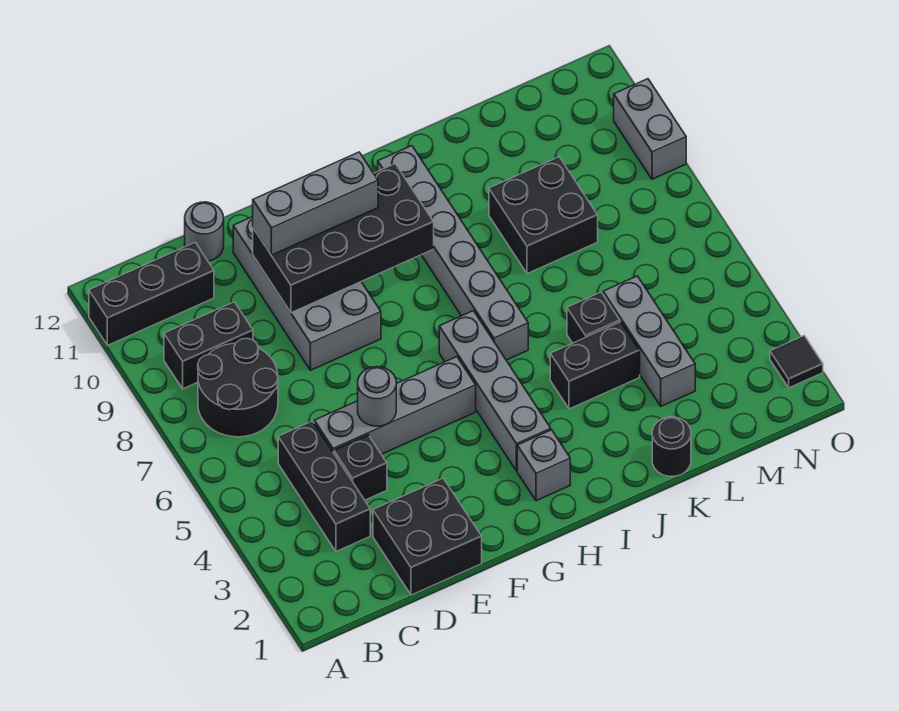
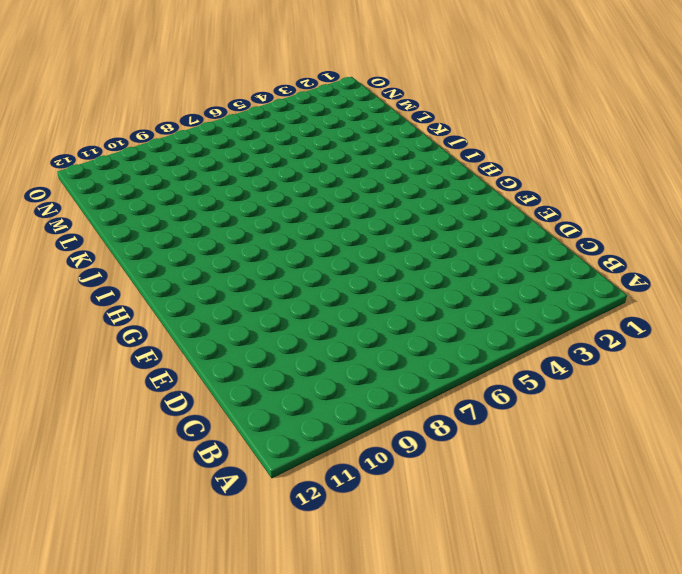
none -> black 1x3 brick [89,242,214,345]
none -> black 2x2 round brick [198,338,278,437]
none -> black 1x2 brick [164,302,253,389]

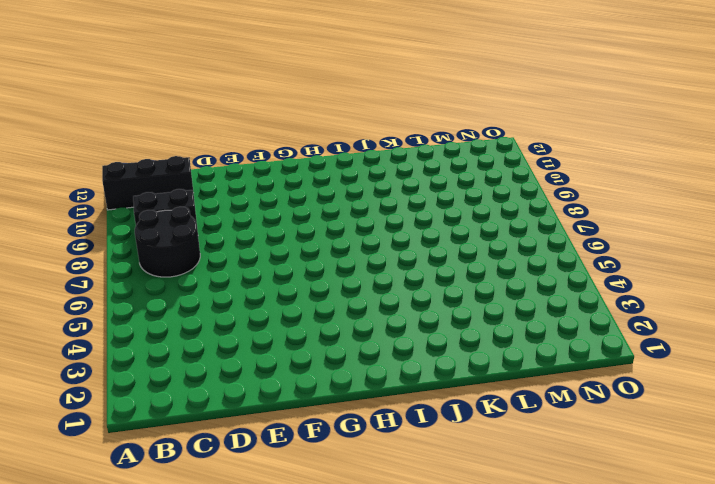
none -> black 1x3 brick [278,421,370,552]
none -> black 2x2 brick [373,478,482,595]
none -> black 1x1 brick [334,435,387,500]

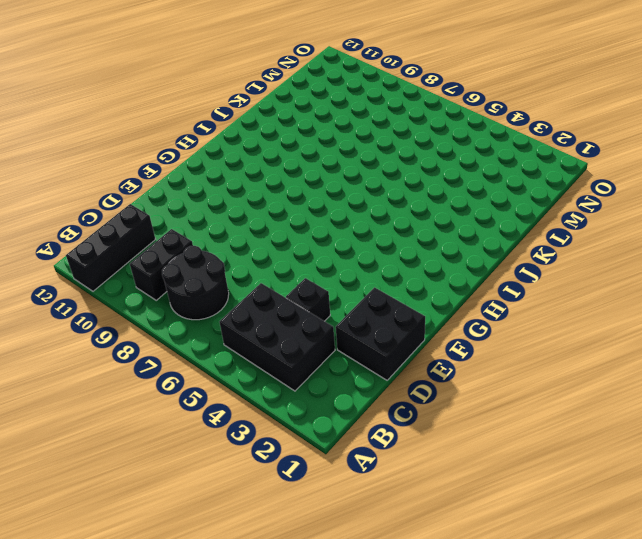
black 2x3 brick [220,283,335,391] -> black 1x3 brick [278,421,370,552]
none -> grey 1x4 brick [314,357,476,454]
none -> grey 1x1 round brick [185,202,224,261]
none -> grey 2x4 brick [233,217,381,370]

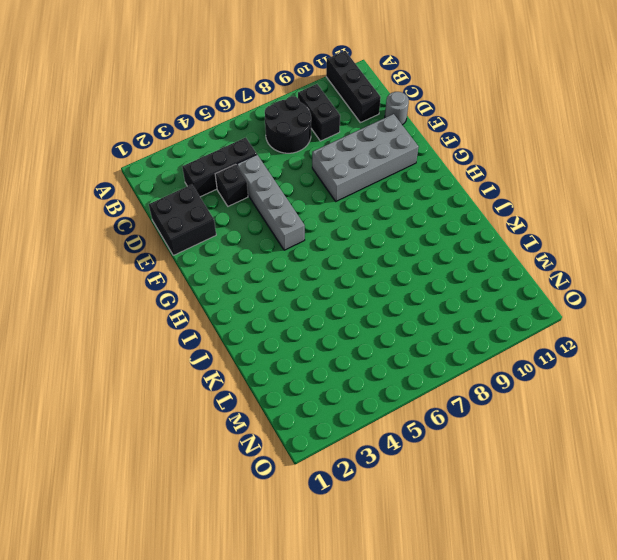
none -> grey 1x1 brick [517,430,570,501]
none -> grey 1x4 brick [439,311,551,471]
none -> grey 1x6 brick [378,146,528,360]

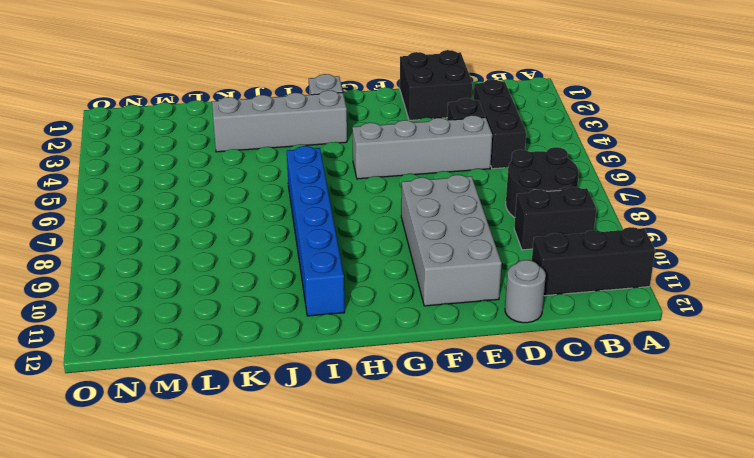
grey 1x4 brick [212,90,347,152] -> grey 1x4 brick turned to [439,311,551,471]
blue 1x6 brick [287,146,345,316] -> grey 1x6 brick [378,146,528,360]
none -> black 1x2 brick [550,322,640,409]
none -> black 1x1 round brick [652,417,691,476]
none -> black 1x1 brick [567,292,620,343]

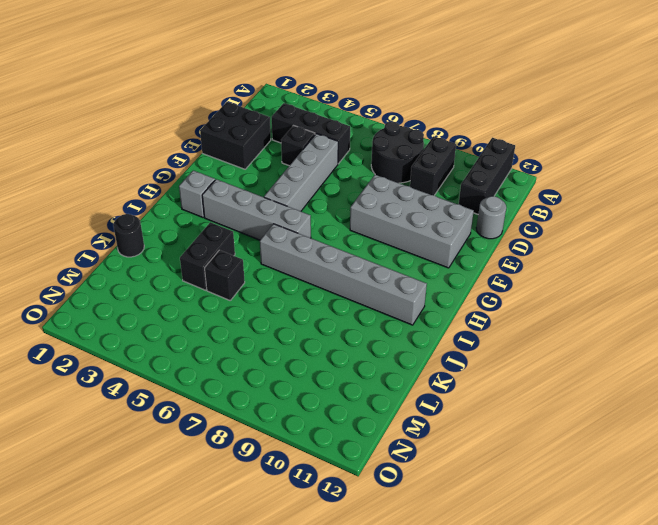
none -> black 2x2 brick [489,157,598,274]
none -> grey 1x3 brick [603,276,695,406]
none -> black 1x1 tile [770,336,823,388]

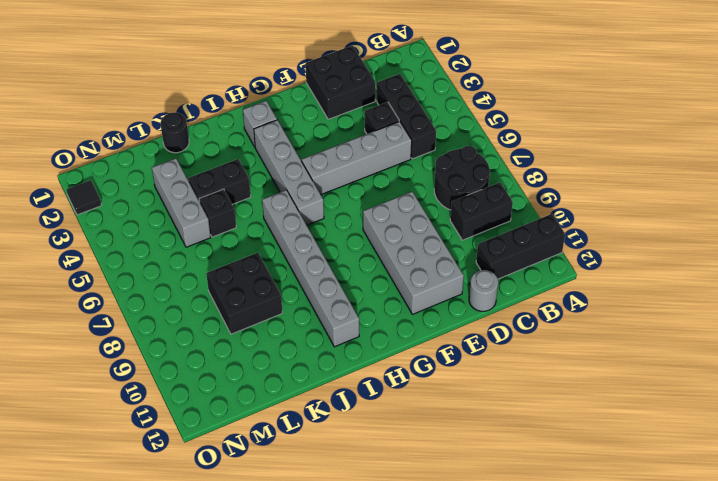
none -> grey 1x2 brick [614,79,686,179]
none -> grey 1x1 round brick [358,367,396,426]
none -> black 2x4 brick [253,164,434,313]

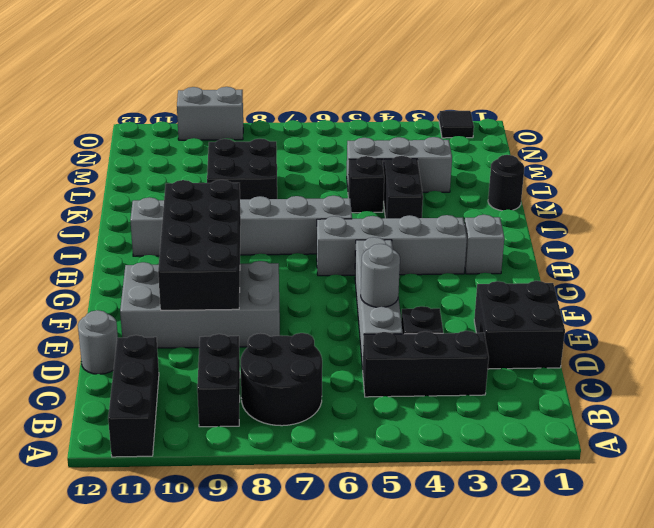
none -> grey 1x3 brick [253,152,378,255]

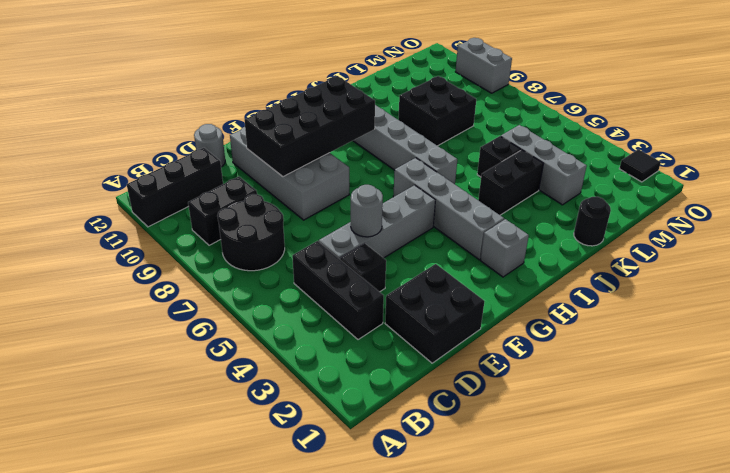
none -> grey 1x3 brick [253,152,378,255]

